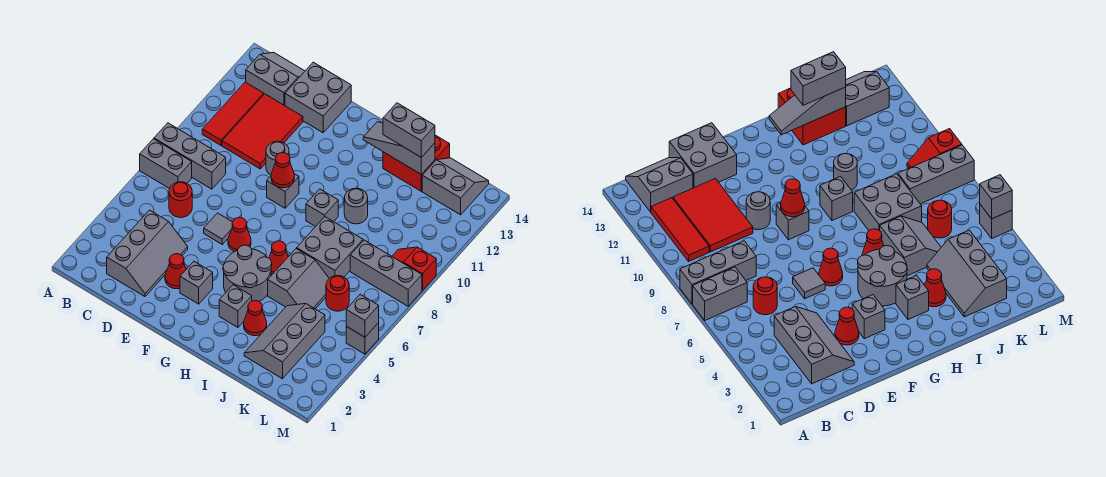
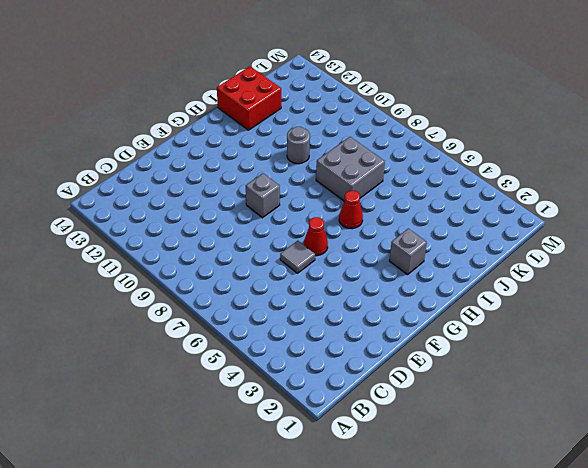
none -> grey 1x2 brick [140,139,192,189]
none -> grey 1x3 brick [154,123,226,189]
none -> red 1x3 tile [202,82,264,145]
none -> grey 2x2 slope [246,52,305,106]

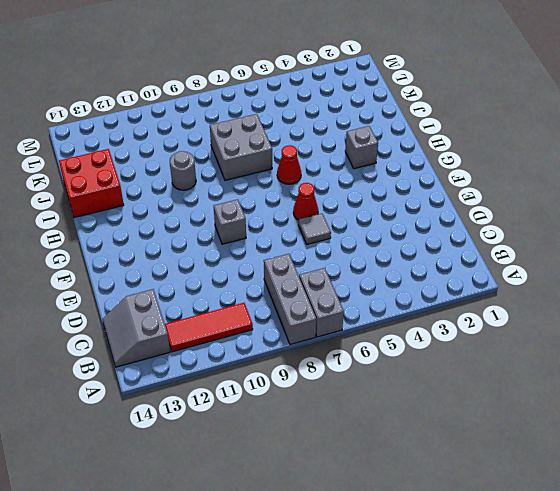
none -> grey 2x3 slope [107,210,188,296]
none -> red 1x1 round brick [169,182,192,218]
none -> red 2x3 tile [222,94,303,169]
none -> grey 2x2 brick [285,62,351,133]

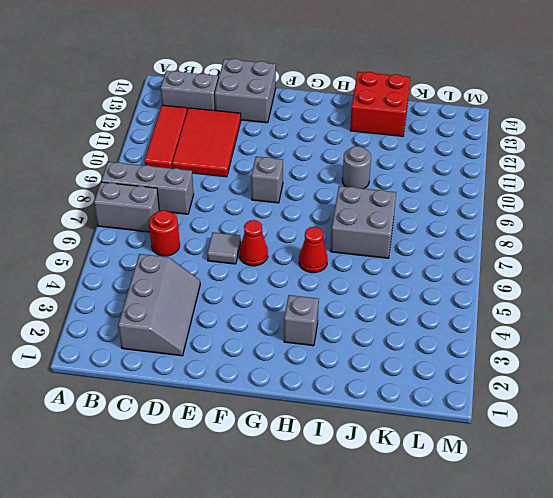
none -> red 1x1 cone [165,254,186,289]
none -> grey 1x1 round brick [266,141,289,175]
none -> grey 1x1 brick [180,261,213,304]
none -> grey 2x2 round brick [223,245,272,301]

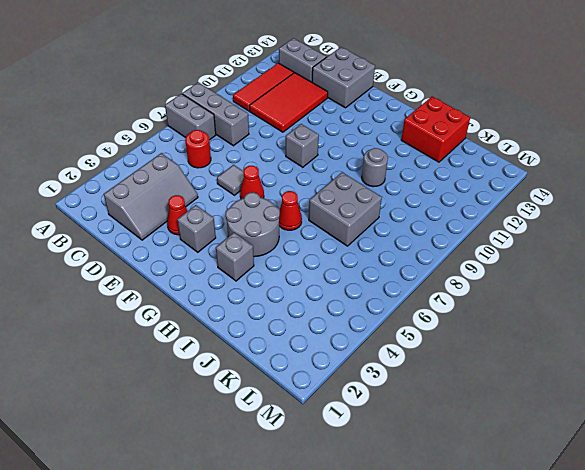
none -> grey 1x1 round brick [266,141,289,175]
none -> grey 1x1 brick [306,189,338,227]
none -> red 1x1 cone [244,301,267,336]
none -> grey 2x2 slope [268,249,329,309]

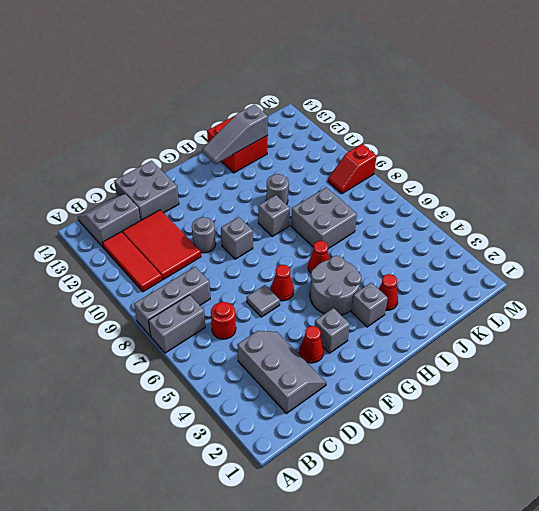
none -> grey 2x2 slope [268,249,329,309]
none -> grey 2x3 slope [244,304,325,379]
none -> red 1x1 round brick [326,276,349,311]
none -> grey 1x3 brick [350,240,422,306]

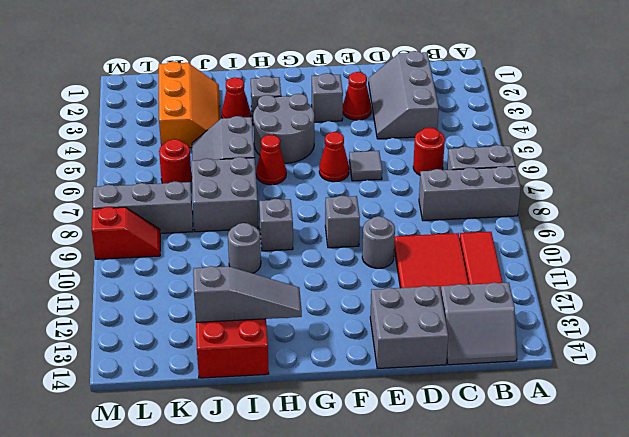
orange 2x3 slope [159,62,220,148] -> grey 2x3 slope [244,304,325,379]
none -> grey 2x2 slope [422,158,489,215]
none -> grey 1x1 brick [346,323,379,354]
none -> red 1x1 cone [271,153,294,188]
none -> grey 1x1 brick [346,294,379,337]

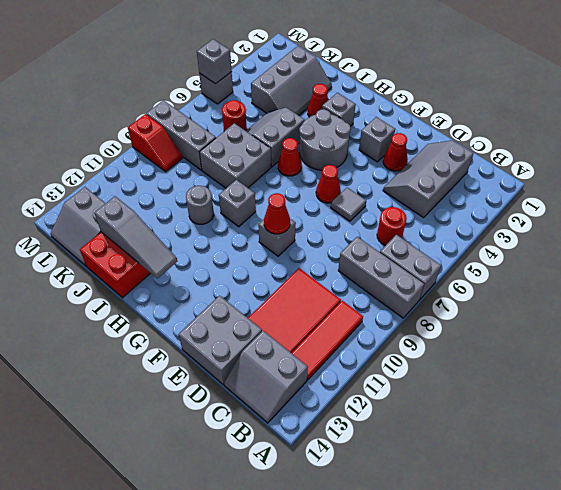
none -> grey 1x1 round brick [266,141,289,175]
none -> grey 1x2 brick [383,103,435,157]

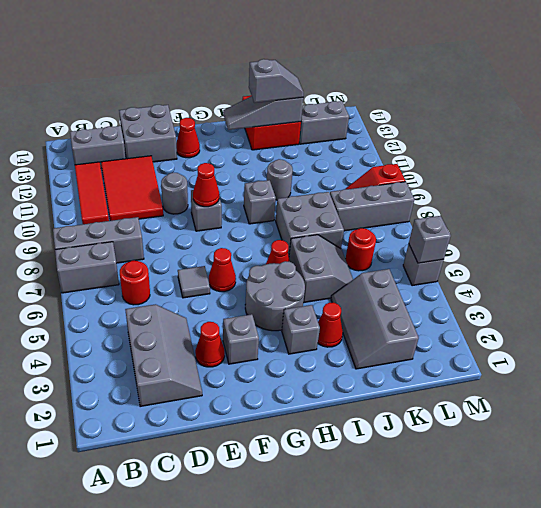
red 1x1 cone [176,118,200,158] -> none
grey 1x2 slope [249,59,304,103] -> grey 1x2 brick [383,103,435,157]

